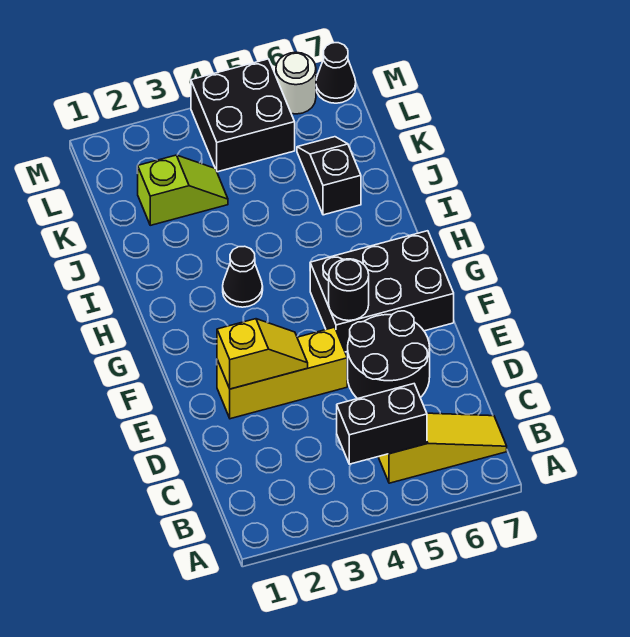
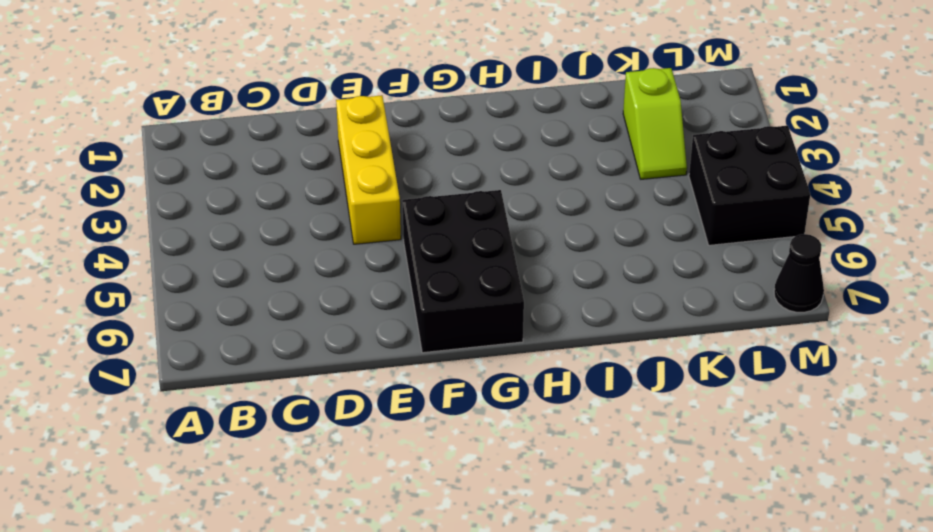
none -> yellow 1x3 slope [378,413,507,483]
none -> black 2x2 round brick [348,311,430,399]
none -> black 1x1 cone [223,246,263,307]

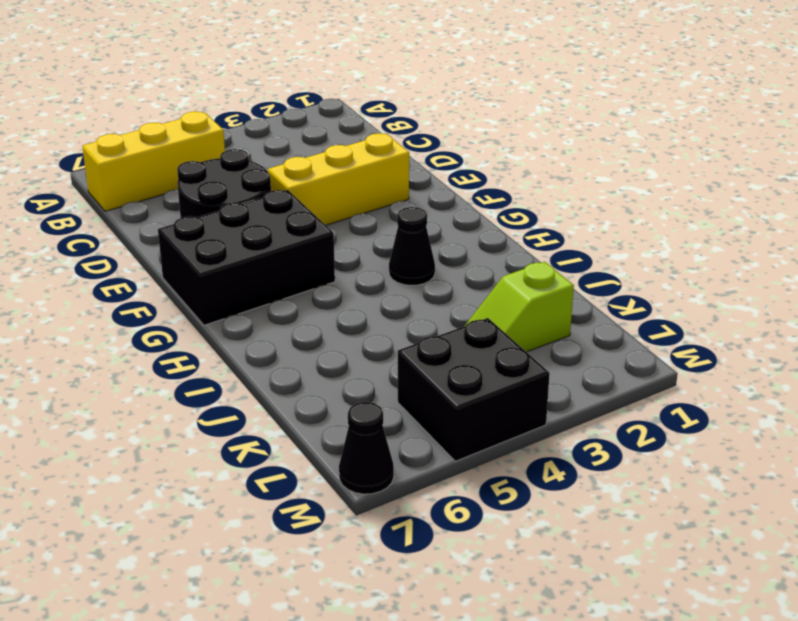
yellow 1x3 brick [82,111,225,211] -> yellow 1x3 slope [378,413,507,483]
none -> black 1x2 slope [297,137,361,215]
none -> white 1x1 round brick [276,52,316,114]
none -> black 1x2 brick [337,384,427,464]

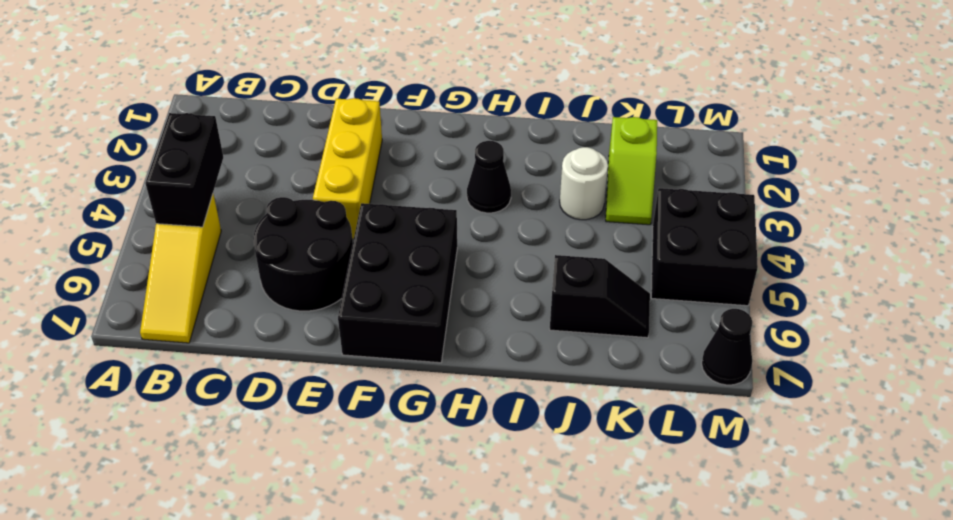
white 1x1 round brick [560,147,608,220] -> white 1x1 round brick moved to [276,52,316,114]
none -> yellow 1x2 slope [217,319,308,389]
none -> black 1x1 round brick [329,259,369,321]

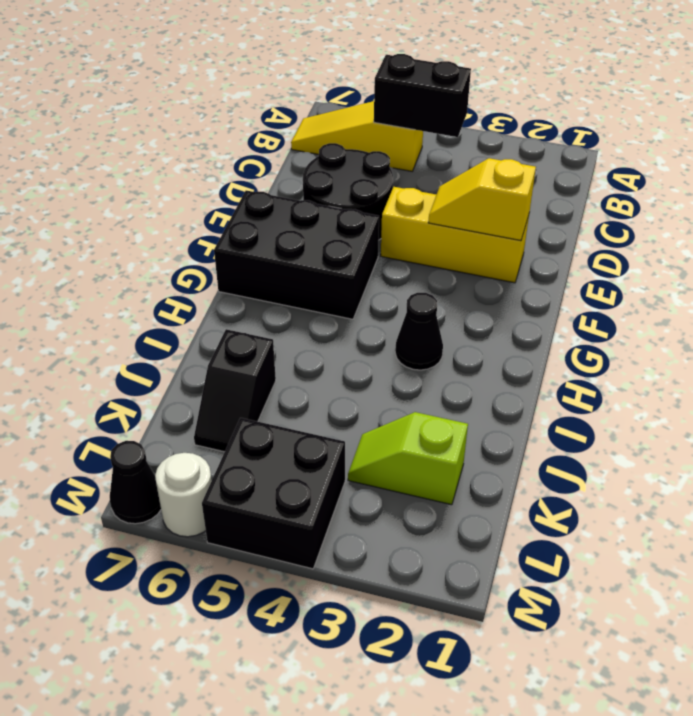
none -> black 1x1 round brick [329,259,369,321]

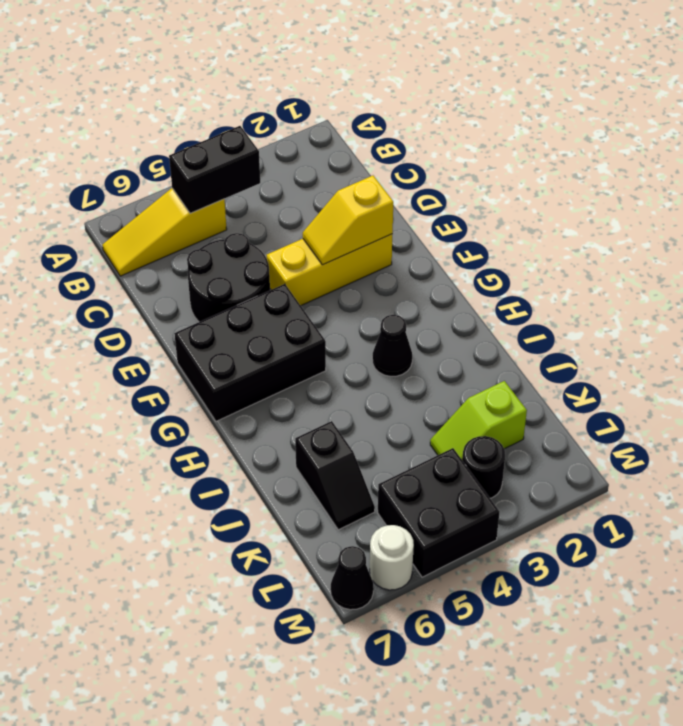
black 1x1 round brick [462,436,505,498] -> black 1x1 round brick moved to [329,259,369,321]

